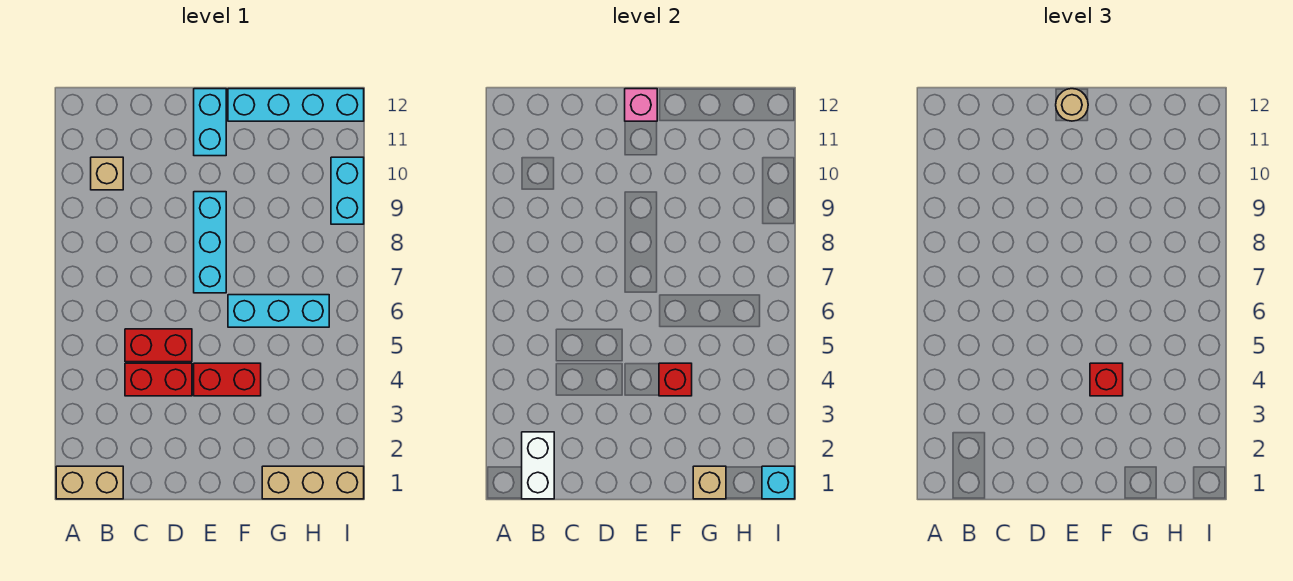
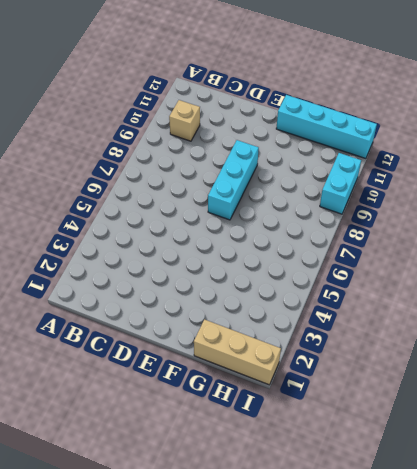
none -> tan 1x2 brick [56,466,123,499]
none -> red 1x2 brick [125,363,192,396]
none -> red 1x2 brick [125,329,192,362]

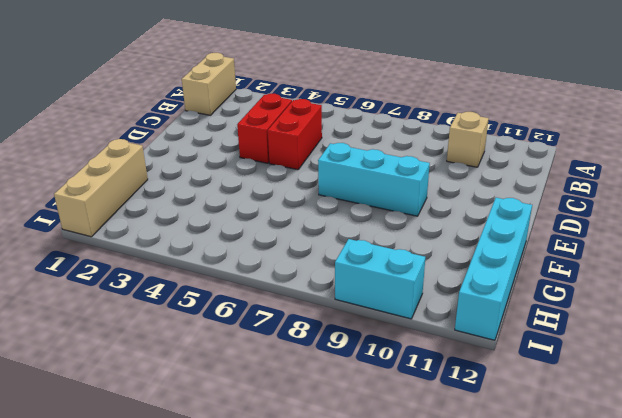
none -> red 1x2 brick [194,363,261,396]
none -> cyan 1x2 brick [194,89,226,156]
none -> cyan 1x3 brick [228,295,329,327]

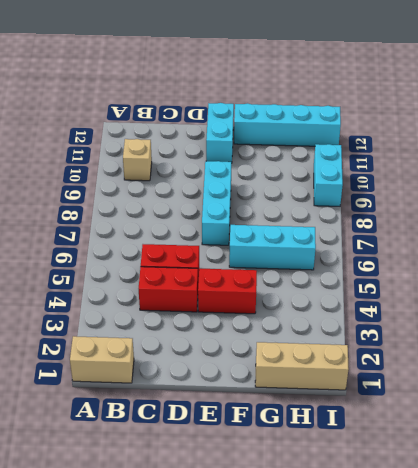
none -> white 1x2 brick [522,432,554,499]
none -> pink 1x1 brick [625,89,657,121]
none -> red 1x1 brick [659,363,692,396]

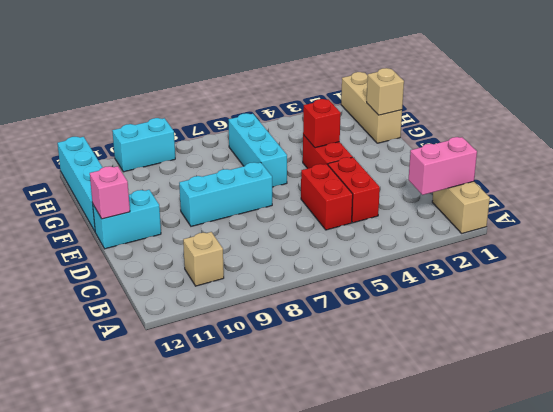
pink 1x2 brick [408,137,477,195] -> white 1x2 brick [522,432,554,499]
none -> cyan 1x1 brick [762,466,795,499]
none -> tan 1x1 round brick [1056,89,1088,121]
none -> red 1x1 brick [1090,363,1123,396]

